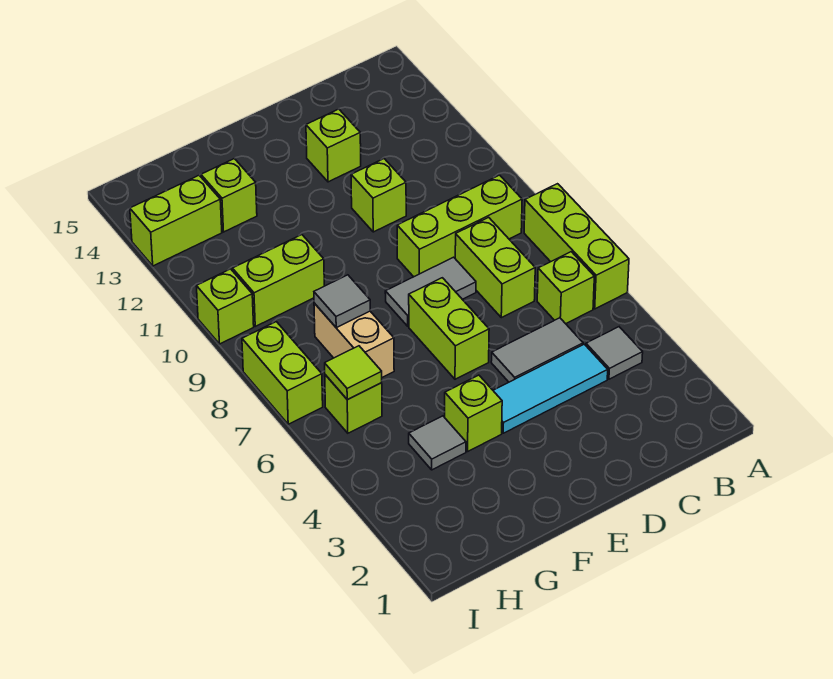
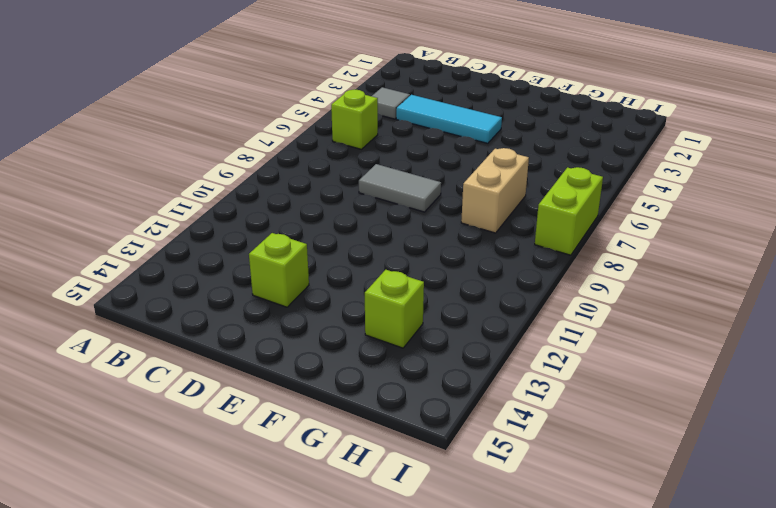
none -> lime 1x3 brick [524,184,629,309]
none -> lime 1x3 brick [397,175,522,277]
none -> grey 1x2 tile [491,318,583,382]

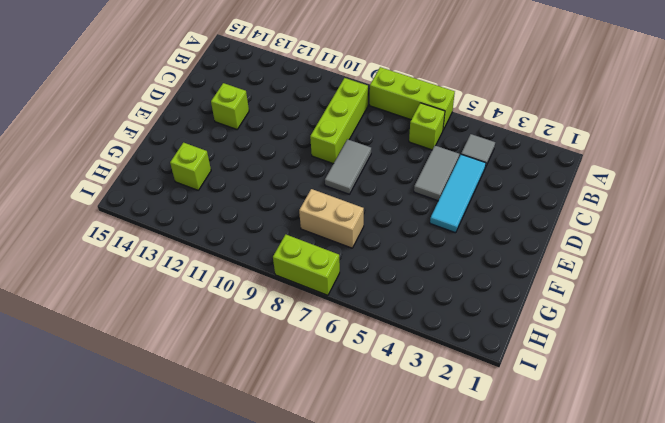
none -> lime 1x2 brick [455,217,535,318]
none -> lime 1x1 brick [351,159,406,232]
none -> lime 1x2 brick [409,278,489,379]

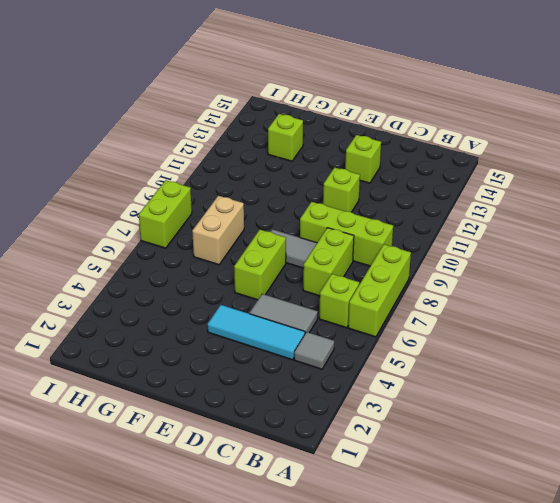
none -> lime 1x1 brick [445,375,502,451]
none -> grey 1x1 tile [409,416,466,470]
none -> lime 1x2 brick [232,235,324,326]

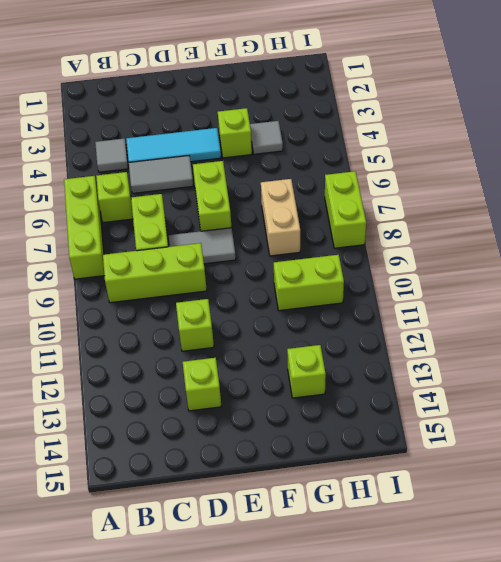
none -> lime 1x1 brick [325,375,382,433]
none -> lime 1x2 brick [130,175,222,266]
none -> lime 1x1 brick [196,269,254,344]

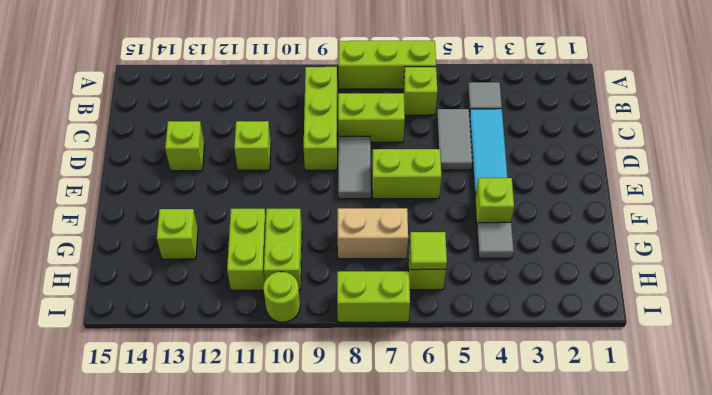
lime 1x2 brick [227,209,266,290] -> lime 1x2 brick moved to [130,175,222,266]
lime 1x1 round brick [263,272,300,322] -> lime 1x1 brick [196,269,254,344]
none -> grey 1x1 tile [314,275,370,328]

